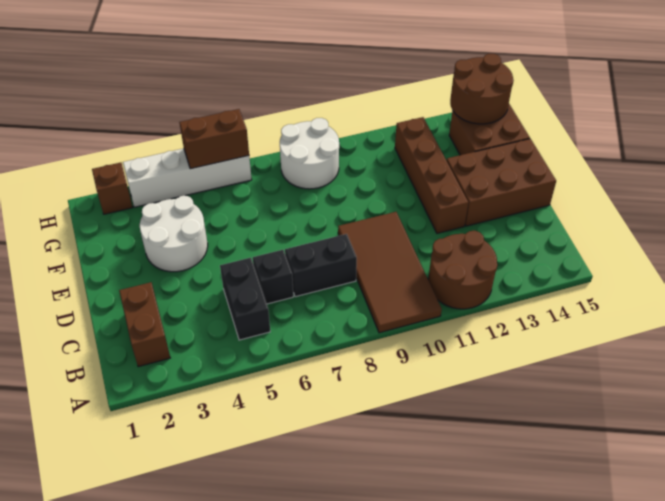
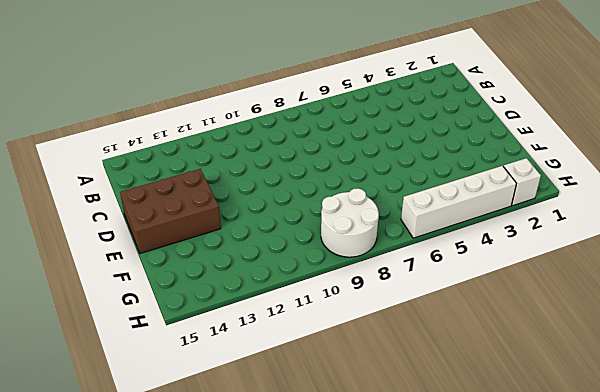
white 1x1 brick [503,158,541,206] -> brown 1x1 brick [92,163,133,214]
none -> brown 2x4 tile [338,212,442,333]
none -> brown 2x2 round brick [428,231,497,309]
none -> brown 1x2 brick [119,282,170,367]

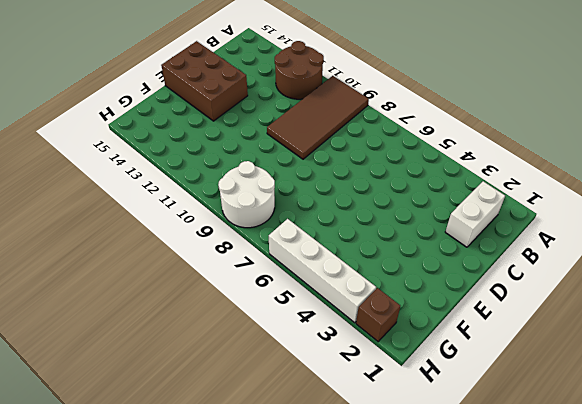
white 1x2 brick [445,181,505,247] -> brown 1x2 brick [119,282,170,367]
none -> black 1x2 brick [220,258,270,340]
none -> black 1x1 brick [253,250,293,304]
none -> black 1x2 brick [285,234,357,297]

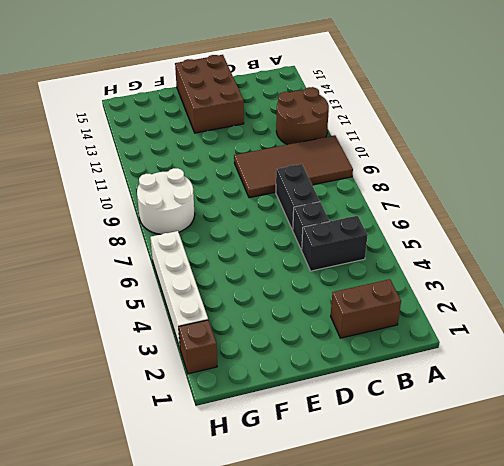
none -> brown 1x4 brick [395,117,468,233]
none -> white 2x2 round brick [140,196,208,272]
none -> brown 2x2 brick [449,104,530,155]

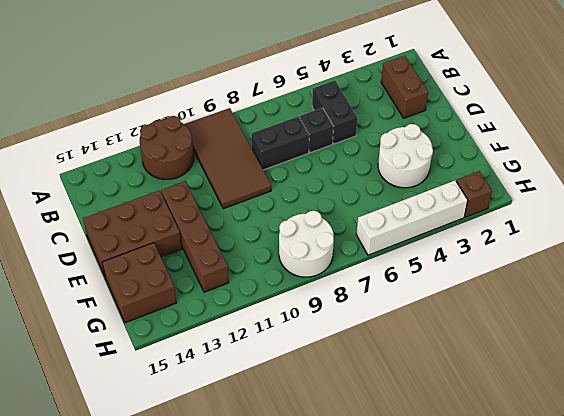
none -> brown 2x2 round brick [450,54,514,124]
none -> brown 1x2 brick [179,109,249,169]

